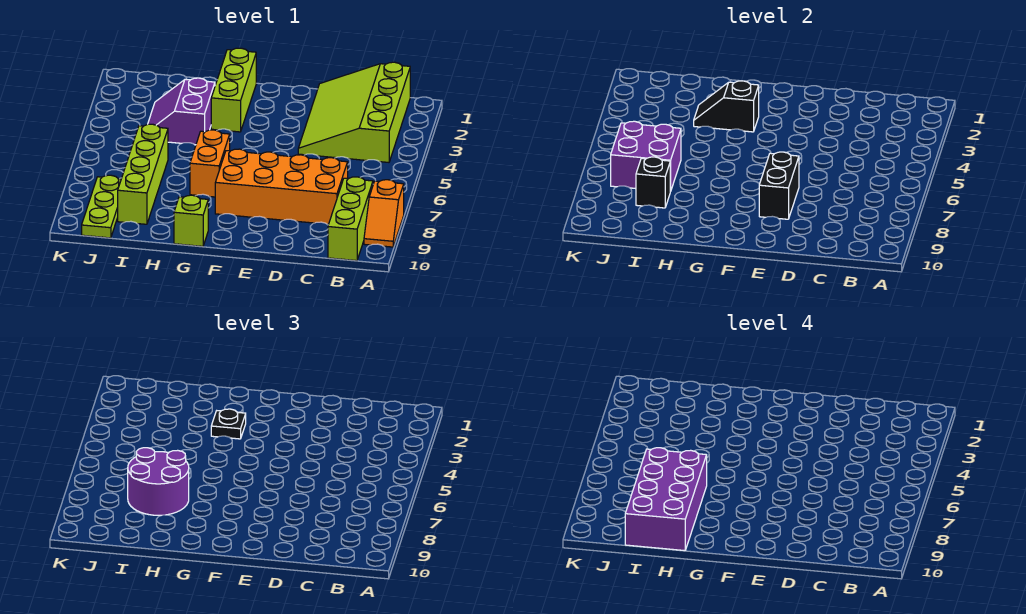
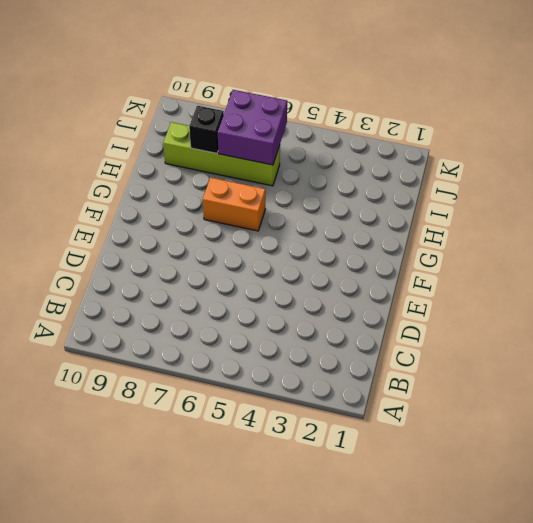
none -> orange 1x2 slope [364,180,404,247]
none -> lime 3x4 slope [298,62,410,162]
none -> lime 1x3 brick [328,177,373,261]

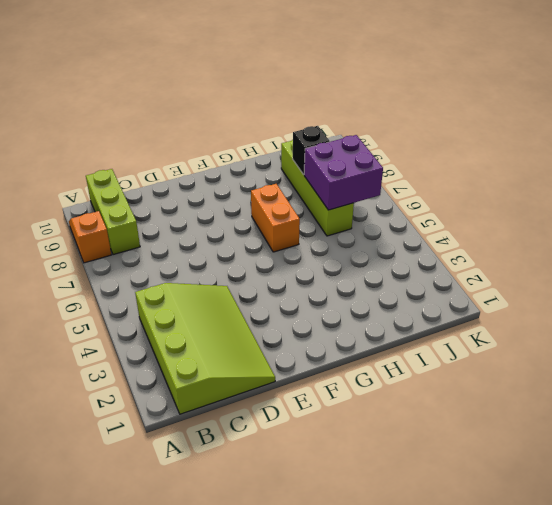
none -> orange 2x4 brick [215,149,348,224]
none -> lime 1x3 brick [211,48,256,132]
none -> lime 1x1 brick [174,195,208,246]

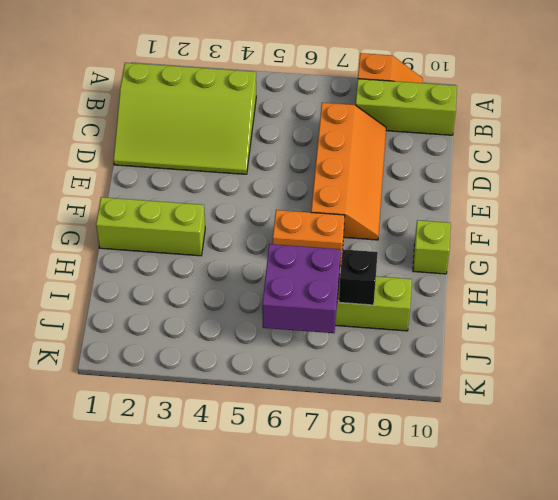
orange 2x4 slope [311,103,386,240] -> orange 2x4 brick [215,149,348,224]
none -> purple 2x2 slope [148,78,215,145]
none -> lime 1x3 plate [82,175,121,238]
none -> black 1x2 brick [759,152,799,219]

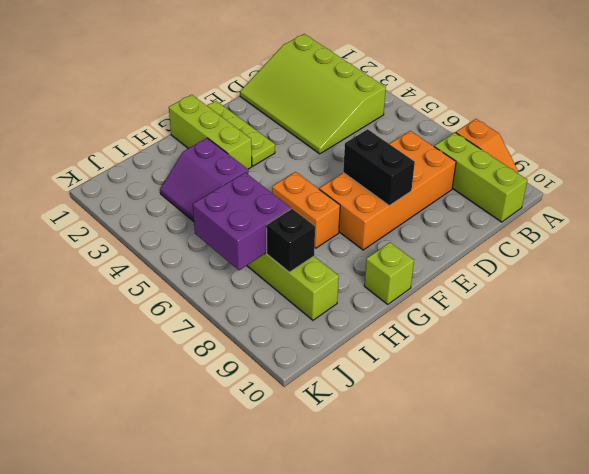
lime 1x3 plate [207,101,275,166] -> lime 1x3 plate moved to [82,175,121,238]
none -> black 1x2 slope [694,81,759,132]
none -> black 1x1 plate [211,409,246,439]
none -> purple 2x2 round brick [128,448,189,515]

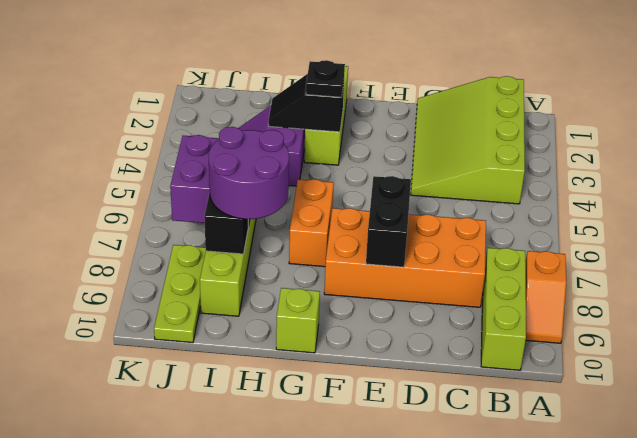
none -> purple 2x4 brick [625,448,707,551]

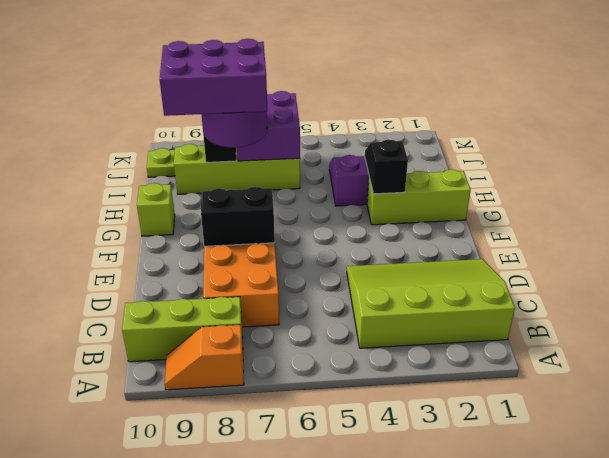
purple 2x3 brick [160,39,267,116] -> purple 2x4 brick [625,448,707,551]
none -> orange 1x2 brick [190,130,230,197]
none -> black 1x1 plate [211,409,246,439]

